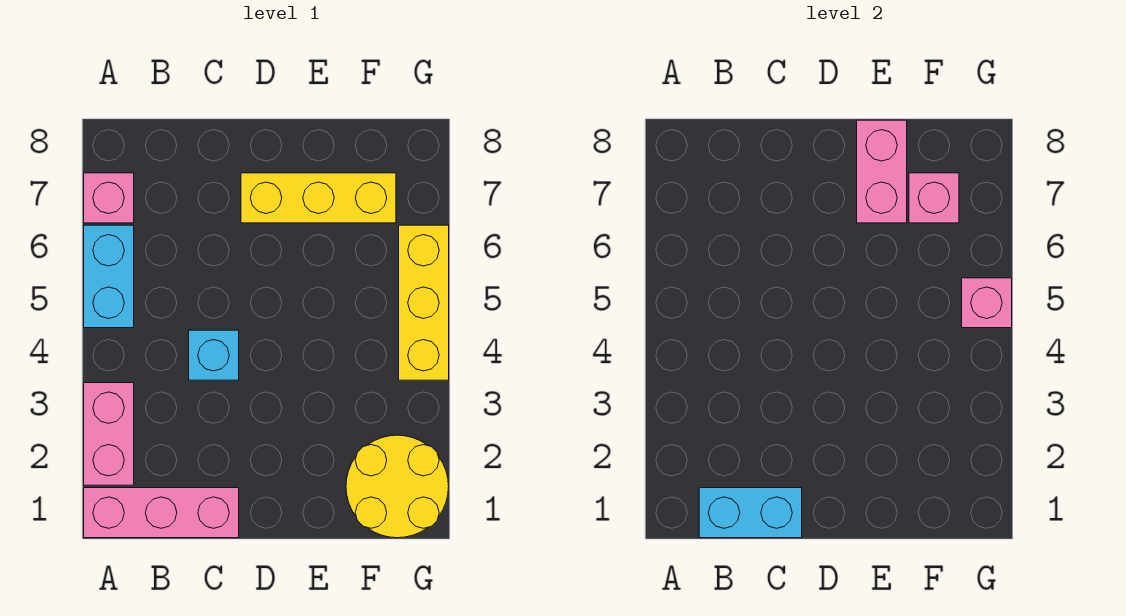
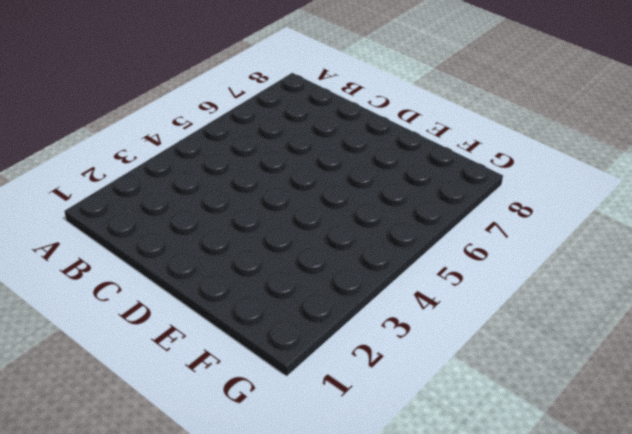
none -> pink 1x3 brick [84,488,239,538]
none -> pink 1x2 brick [84,383,134,485]
none -> cyan 1x2 brick [84,225,134,328]

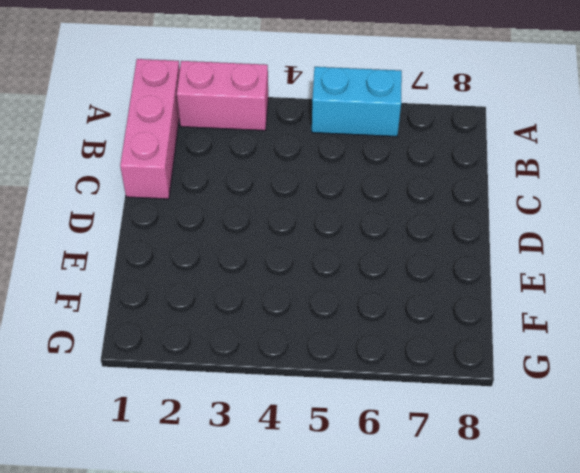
none -> pink 1x1 brick [84,173,134,223]
none -> cyan 1x1 brick [189,330,239,380]
none -> yellow 1x3 brick [241,173,396,223]

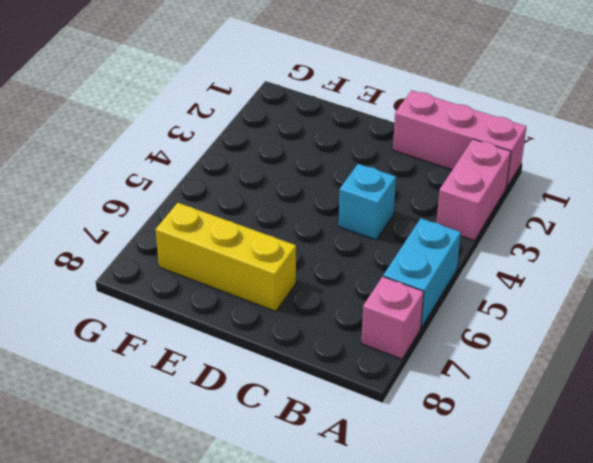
none -> yellow 2x2 round brick [346,435,449,538]
none -> yellow 1x3 brick [399,225,449,380]
none -> cyan 1x2 brick [699,488,802,538]

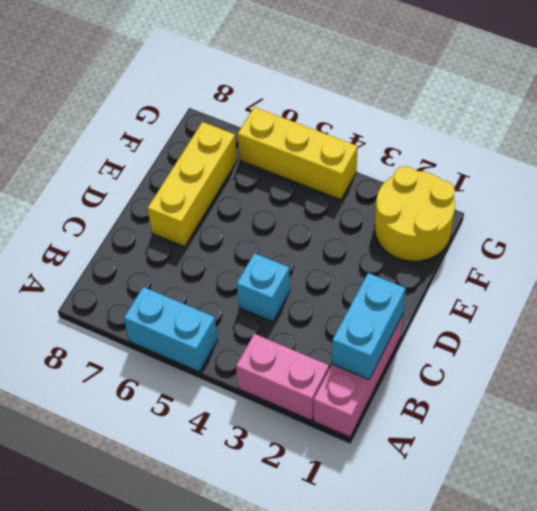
none -> pink 1x1 brick [84,173,134,223]
none -> pink 1x2 brick [857,120,907,223]
none -> pink 1x1 brick [909,173,959,223]

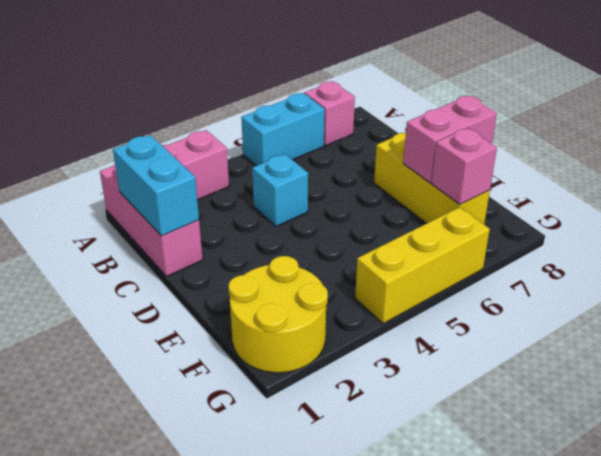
none -> pink 1x1 brick [962,278,1012,328]

